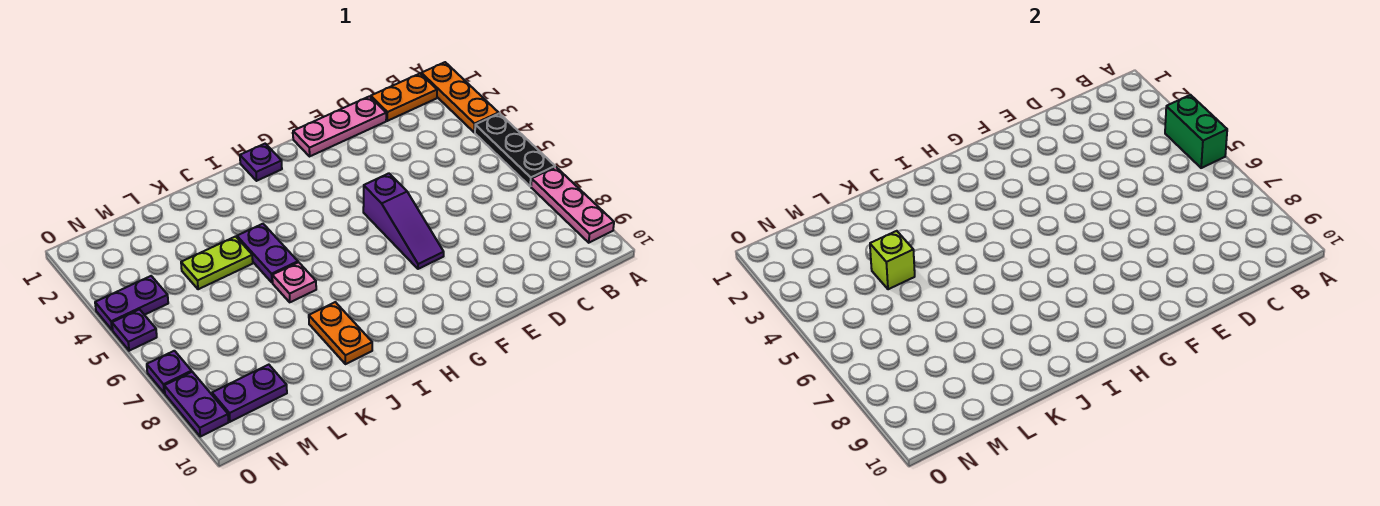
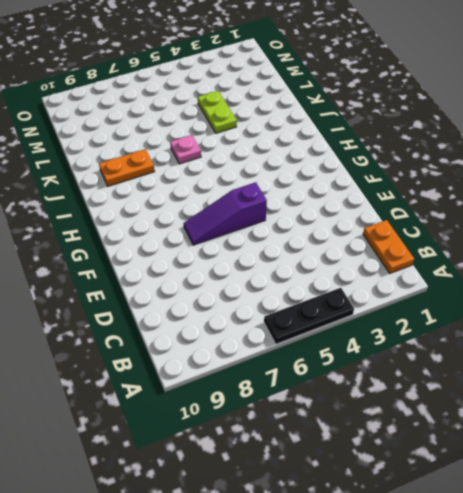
none -> orange 1x3 plate [421,62,499,132]
none -> pink 1x3 plate [531,167,614,243]
none -> pink 1x3 plate [293,96,386,156]

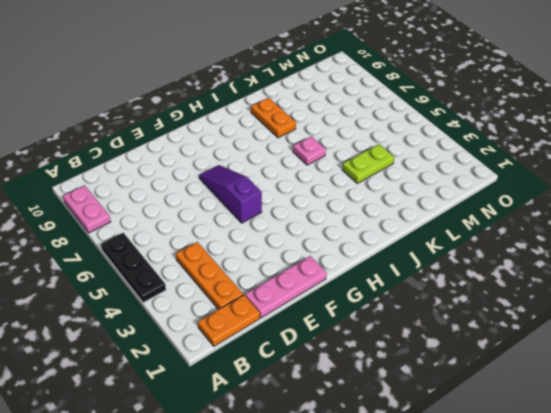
pink 1x2 plate [63,185,111,233] -> pink 1x3 plate [531,167,614,243]
orange 1x3 plate [176,242,243,309] -> orange 1x3 plate moved to [421,62,499,132]
none -> purple 1x1 plate [240,144,282,181]
none -> purple 1x2 plate [237,224,298,282]
none -> purple 1x2 plate [212,365,287,422]

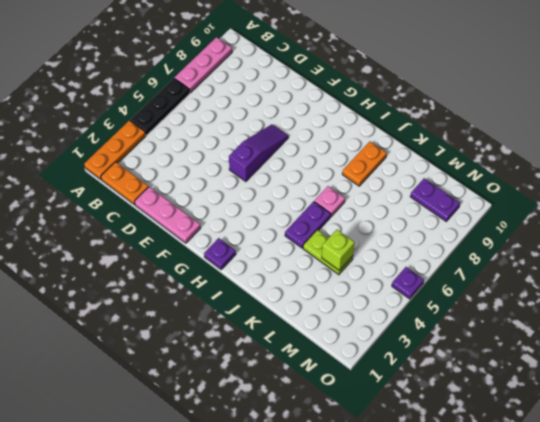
none -> purple 1x2 plate [95,276,168,330]
none -> purple 1x1 plate [147,351,192,393]
none -> purple 1x2 plate [164,372,228,437]

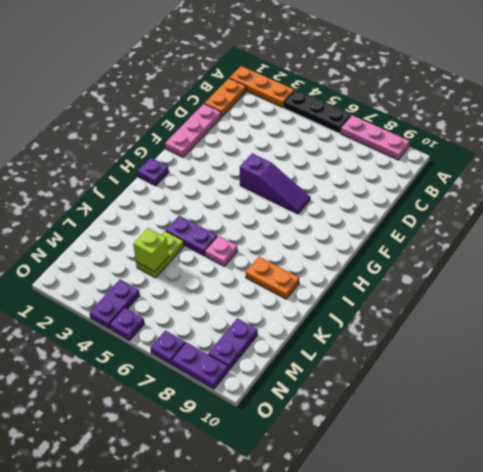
none -> green 1x2 brick [1165,95,1227,168]

